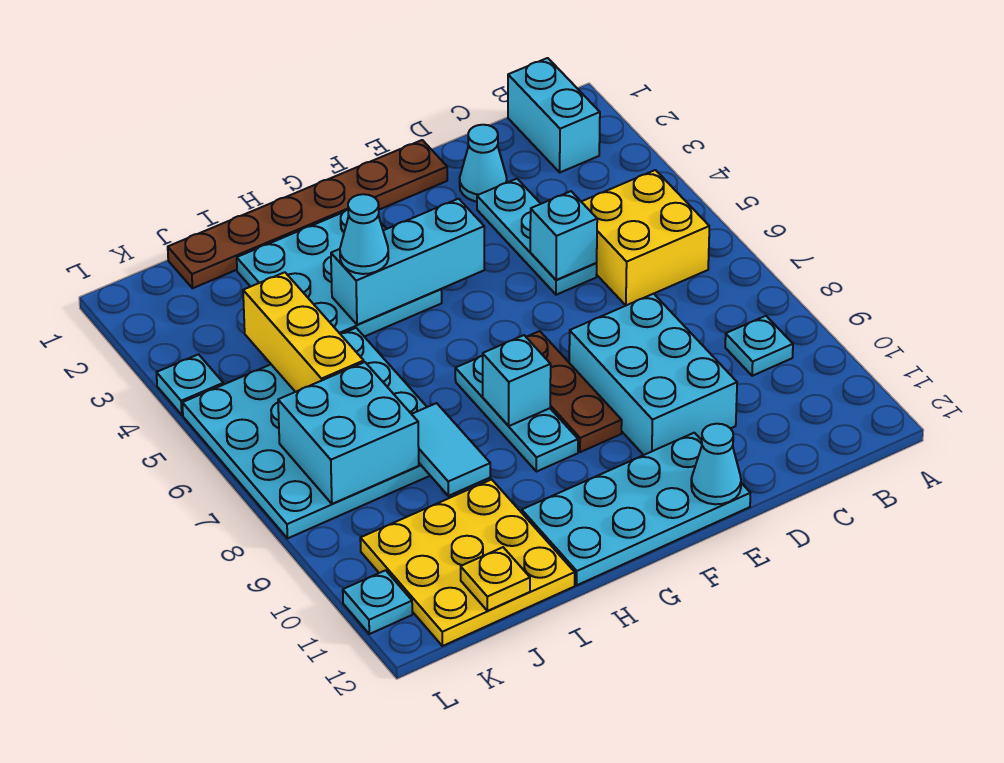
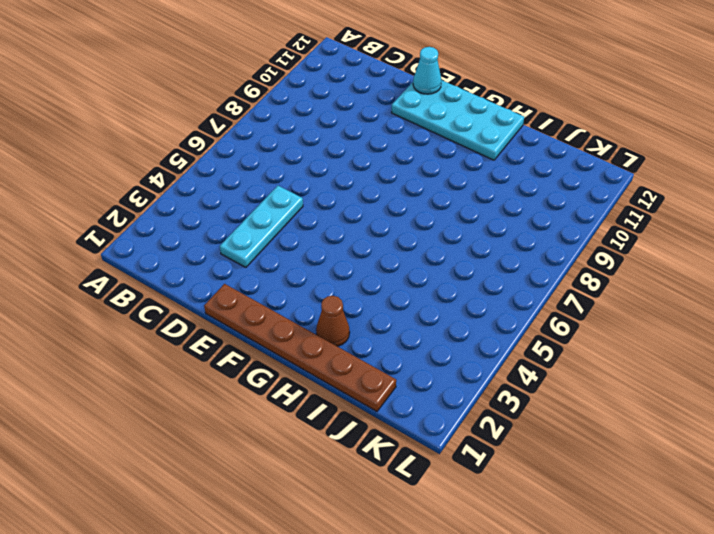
brown 1x1 cone [316,296,350,346] -> cyan 3x3 plate [237,210,442,337]
none -> cyan 1x2 brick [508,58,600,172]
none -> yellow 2x2 brick [581,170,709,305]
none -> cyan 1x1 plate [725,316,793,376]

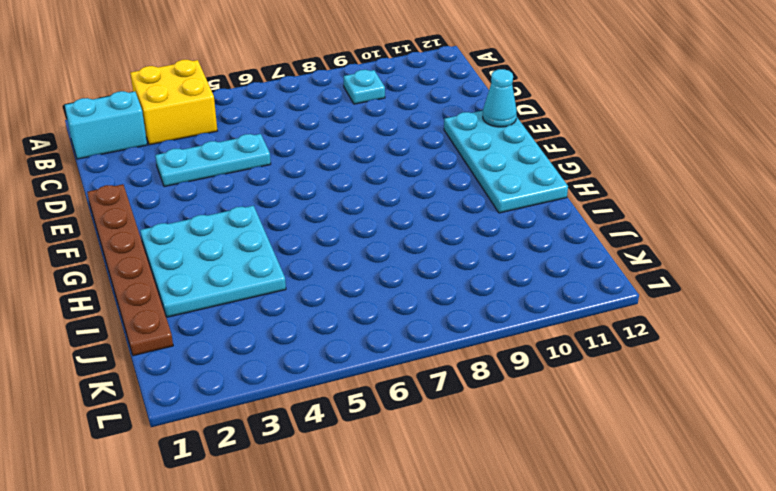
yellow 2x2 brick [130,60,217,145] -> yellow 2x2 brick moved to [581,170,709,305]
none -> cyan 1x1 cone [460,125,507,202]
none -> cyan 2x3 brick [569,294,737,455]
none -> brown 1x3 plate [526,331,622,452]

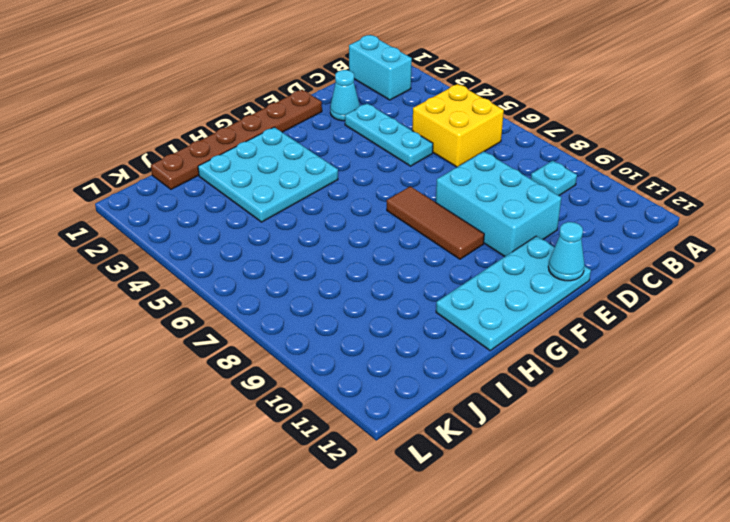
brown 1x3 tile [387,186,484,259] -> brown 1x3 plate [526,331,622,452]
none -> cyan 1x3 plate [455,356,578,472]
none -> cyan 4x4 plate [182,328,430,539]
none -> yellow 3x3 plate [360,479,575,646]

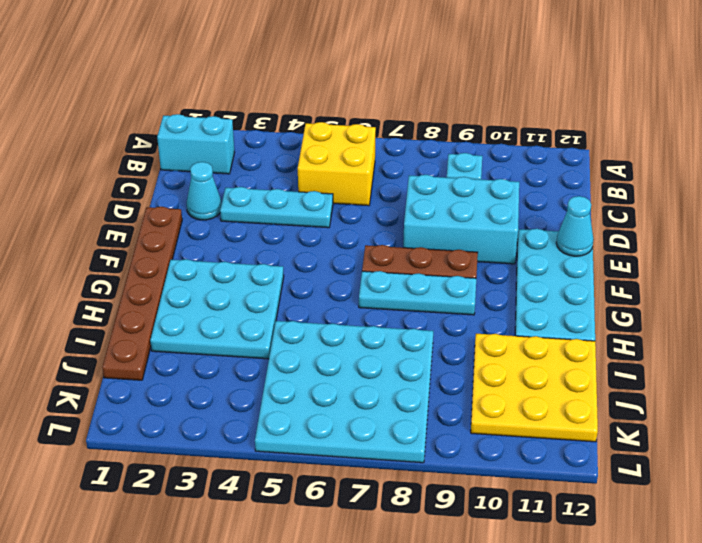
none -> cyan 1x1 plate [157,354,223,415]
none -> cyan 1x1 plate [343,570,412,634]
none -> cyan 1x1 brick [530,191,597,280]

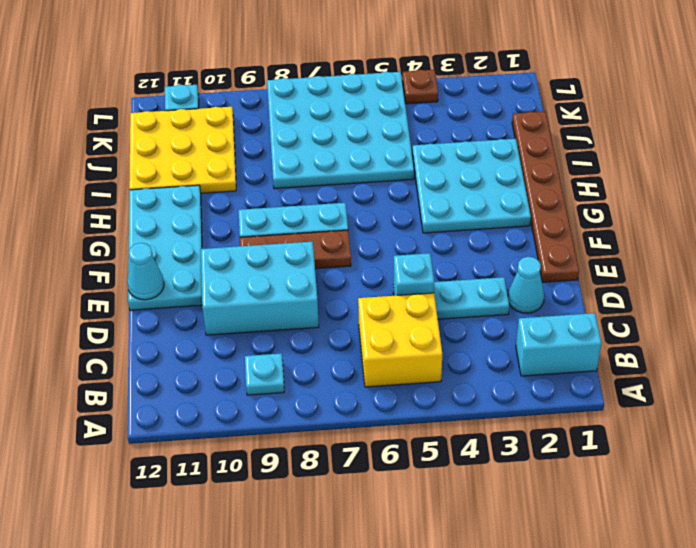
brown 1x1 plate [402,70,438,104] -> cyan 1x1 plate [157,354,223,415]
none -> cyan 1x3 brick [331,199,484,325]
none -> cyan 1x1 brick [483,335,551,426]
none -> cyan 1x2 tile [412,403,490,496]

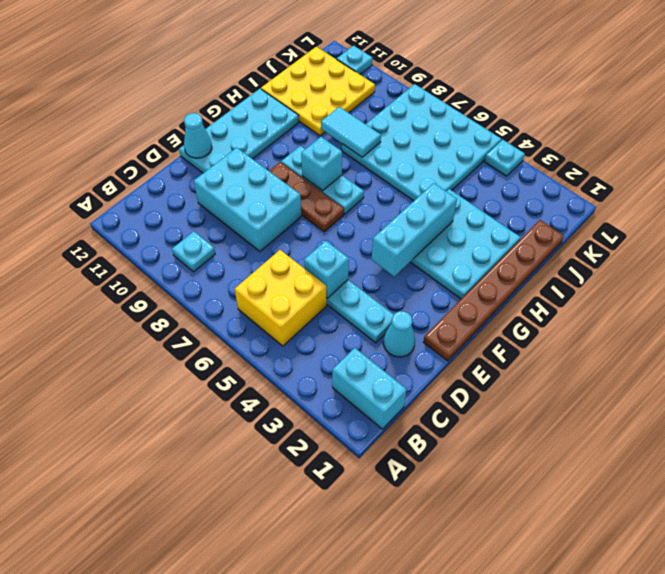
none -> yellow 1x3 brick [243,272,364,392]
none -> cyan 2x2 brick [278,362,419,504]
none -> yellow 1x1 plate [461,547,530,611]

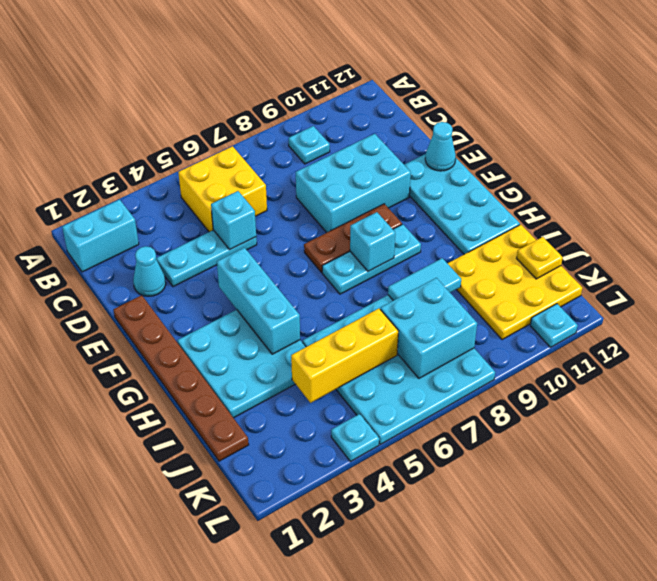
none -> cyan 1x1 cone [340,194,389,274]

